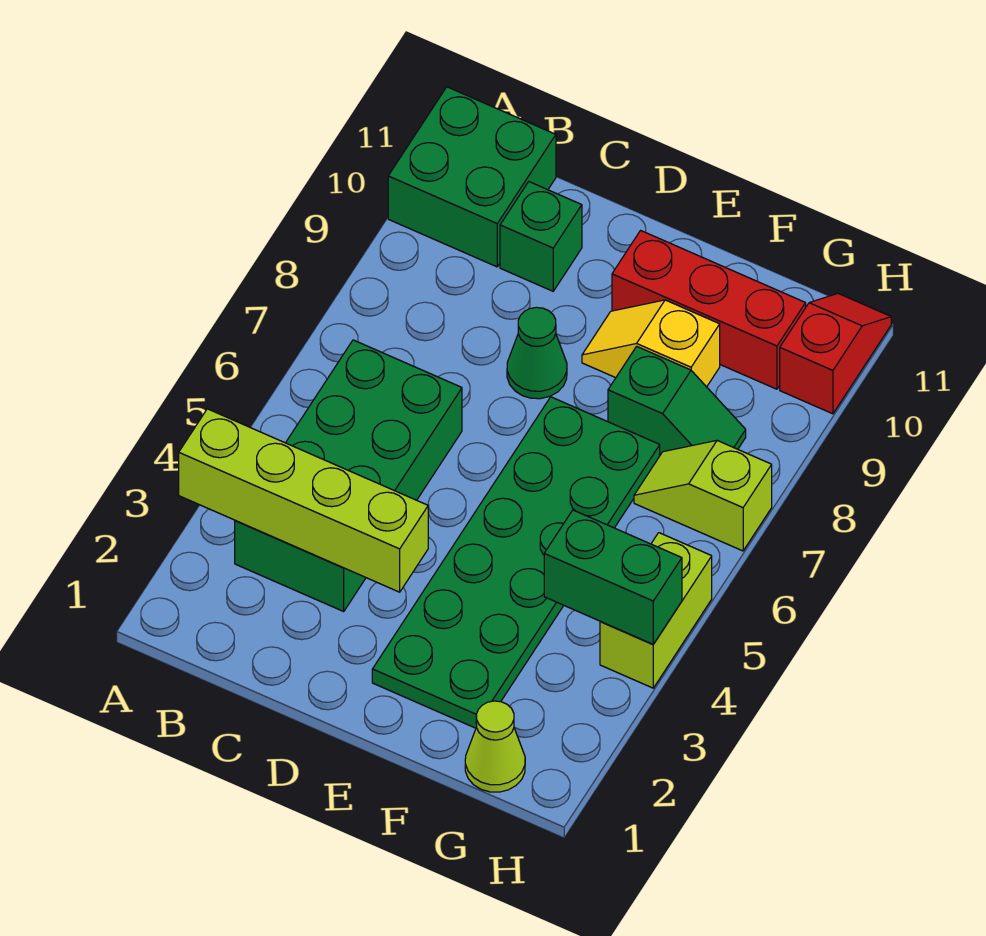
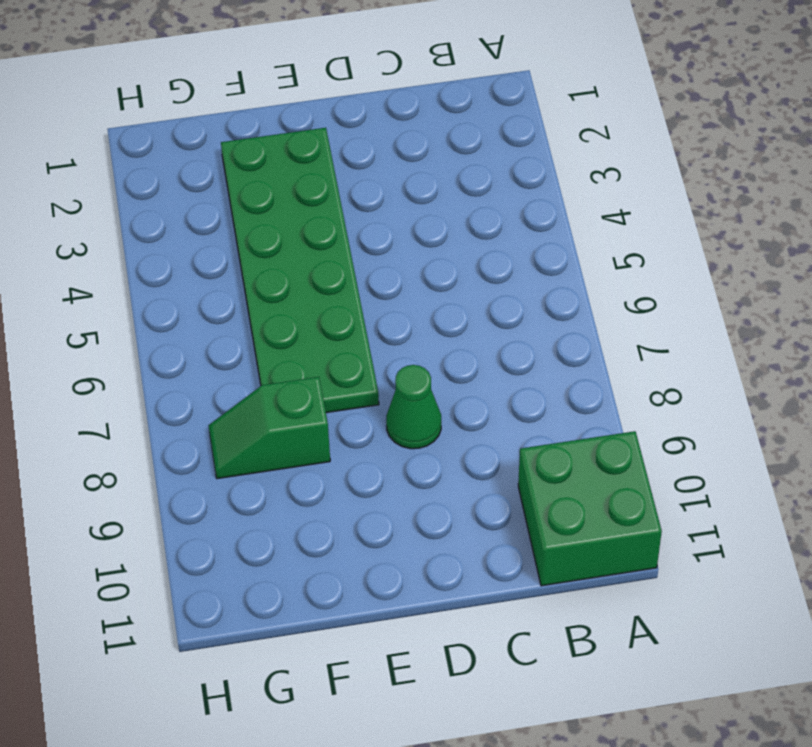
none -> green 2x4 brick [235,340,462,611]
none -> green 1x1 brick [500,182,582,291]
none -> yellow 1x2 slope [582,300,720,387]

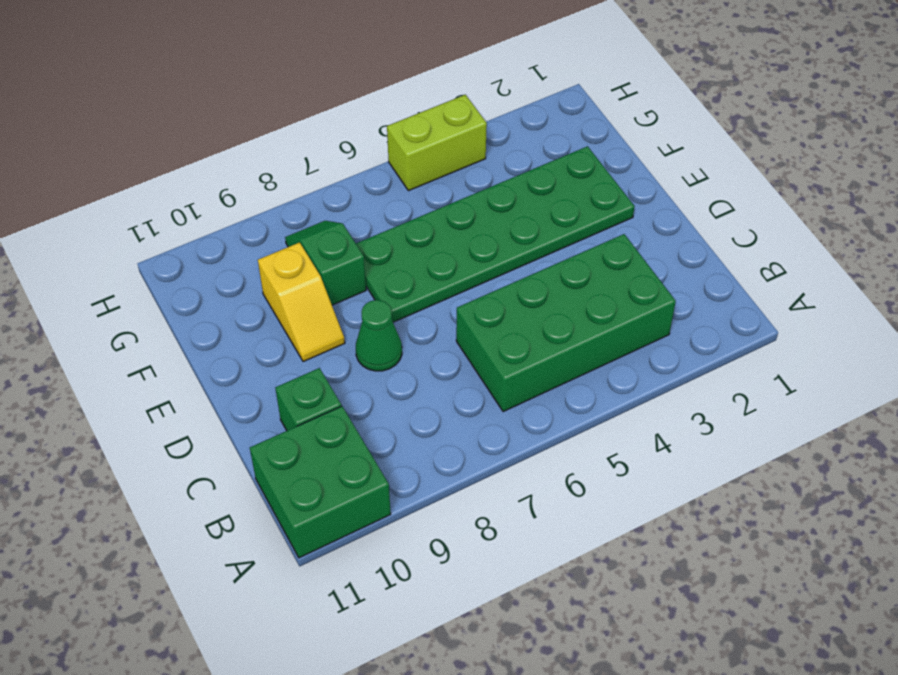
none -> red 1x3 brick [612,230,806,389]
none -> lime 1x1 cone [465,701,525,792]
none -> lime 1x2 slope [634,440,772,551]

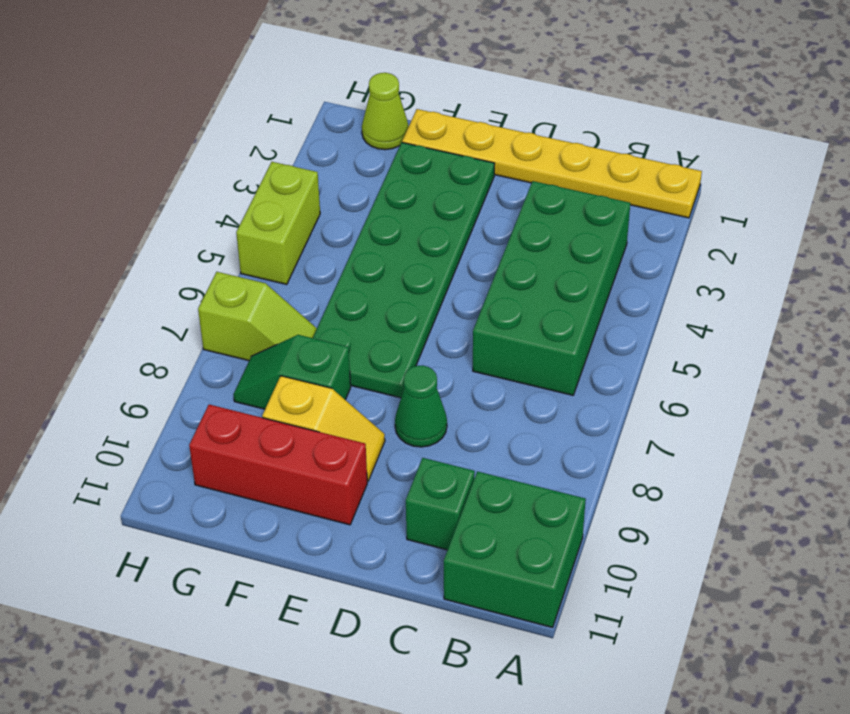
yellow 1x6 plate [402,109,702,218] -> none
none -> red 1x2 slope [780,294,891,414]
none -> lime 1x4 brick [179,409,428,592]
none -> green 1x2 brick [544,510,682,644]

